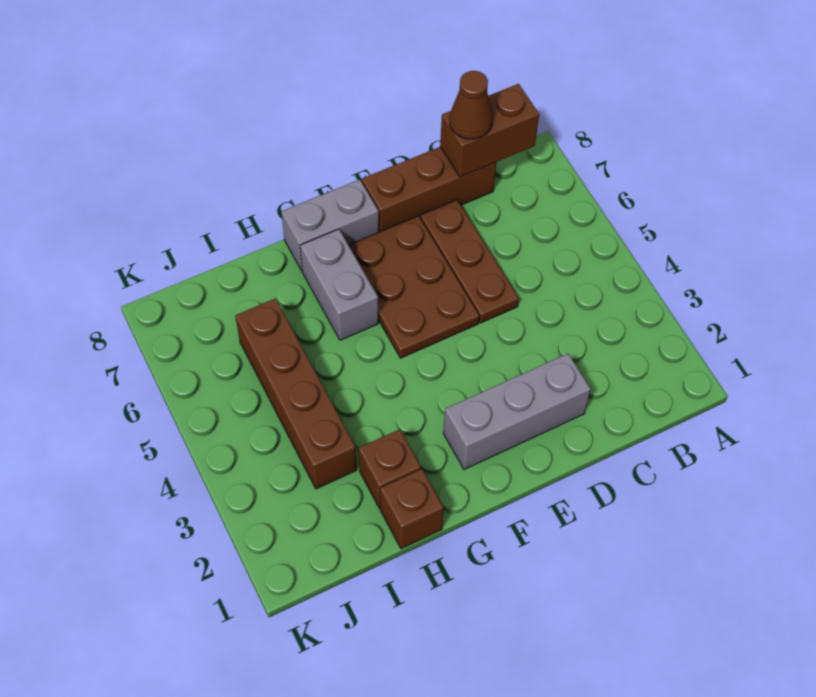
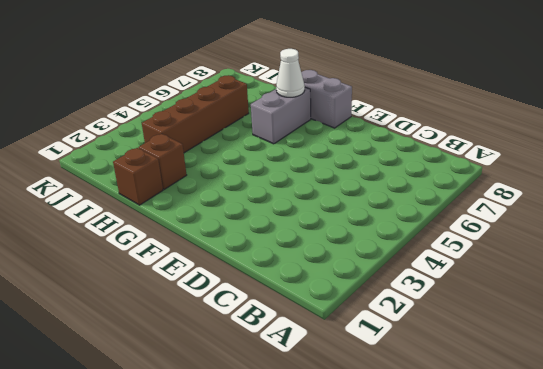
white 1x1 cone [276,49,305,97] -> none
none -> brown 1x3 brick [362,147,496,232]
none -> grey 1x3 brick [443,354,591,469]

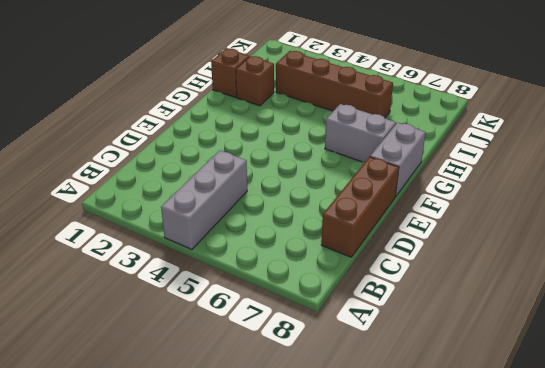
grey 1x3 brick [161,150,247,249] -> grey 1x3 brick moved to [443,354,591,469]
none -> brown 1x3 plate [420,200,519,323]
none -> brown 2x3 plate [349,216,479,358]

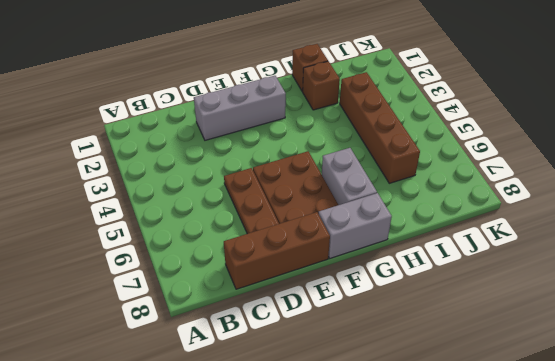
none -> brown 1x2 brick [440,84,539,177]
none -> brown 1x1 cone [450,71,493,139]

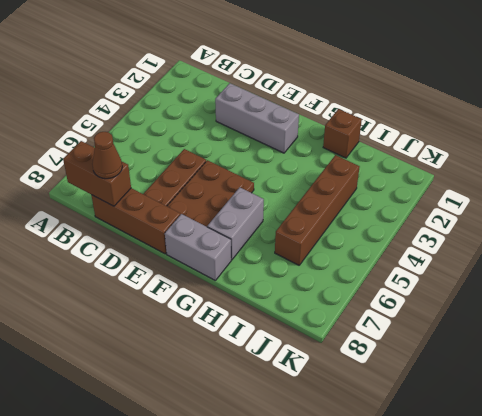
none -> brown 1x1 brick [359,429,421,509]

